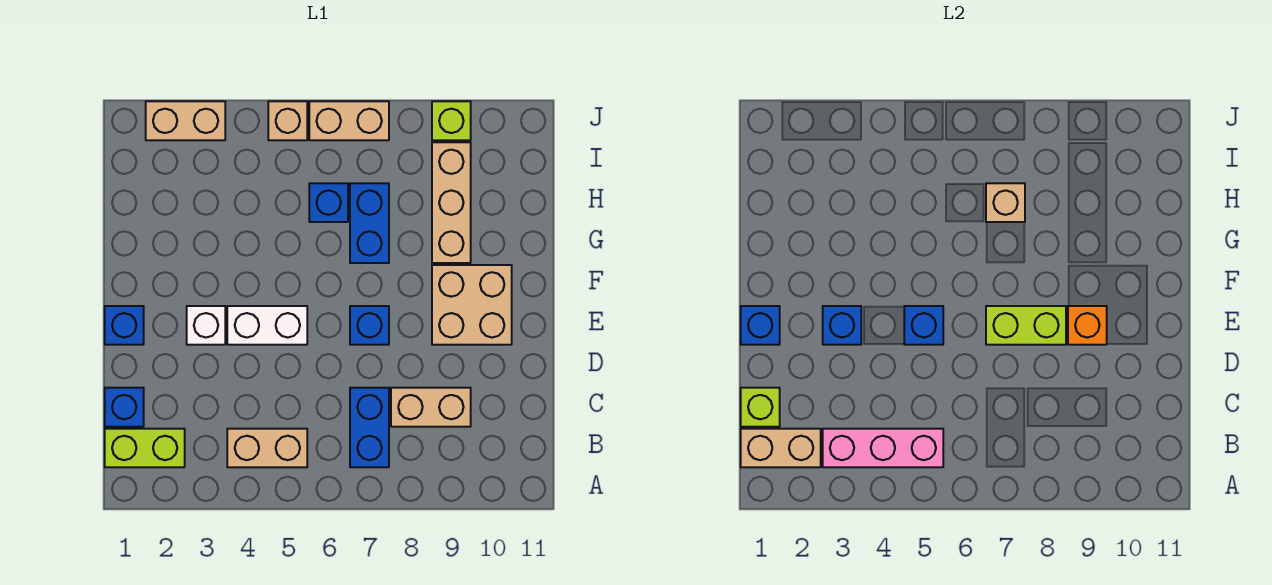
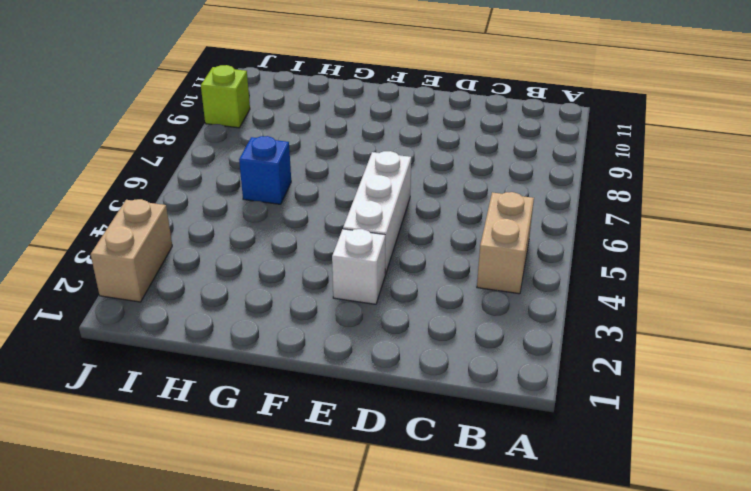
white 1x3 brick [343,151,411,274] -> white 1x2 brick [227,306,307,345]
none -> lime 1x2 brick [105,429,185,467]
none -> blue 1x2 brick [350,388,389,467]
none -> blue 1x1 brick [105,388,144,427]

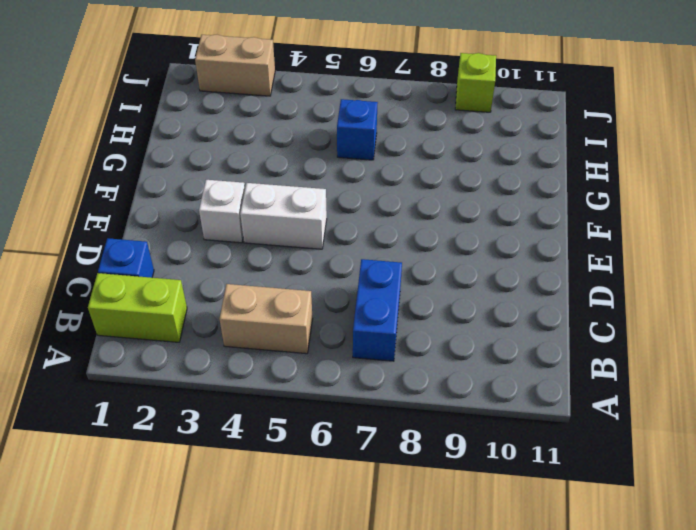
none -> tan 1x2 brick [391,388,471,427]
none -> blue 1x1 brick [105,306,144,345]
none -> blue 1x1 brick [350,306,389,345]

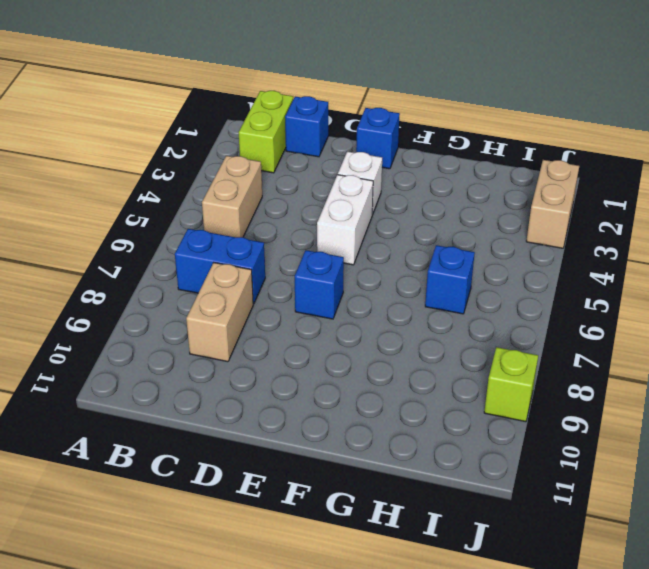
none -> tan 2x2 brick [432,265,512,345]
none -> blue 1x2 brick [350,183,389,263]
none -> tan 1x3 brick [432,142,471,263]

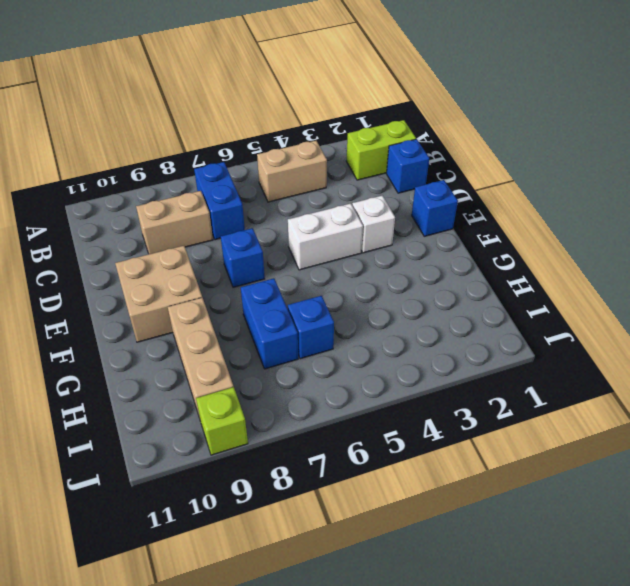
none -> tan 1x2 brick [146,101,225,140]
none -> tan 1x1 brick [268,101,307,140]
none -> tan 1x2 brick [309,101,389,140]

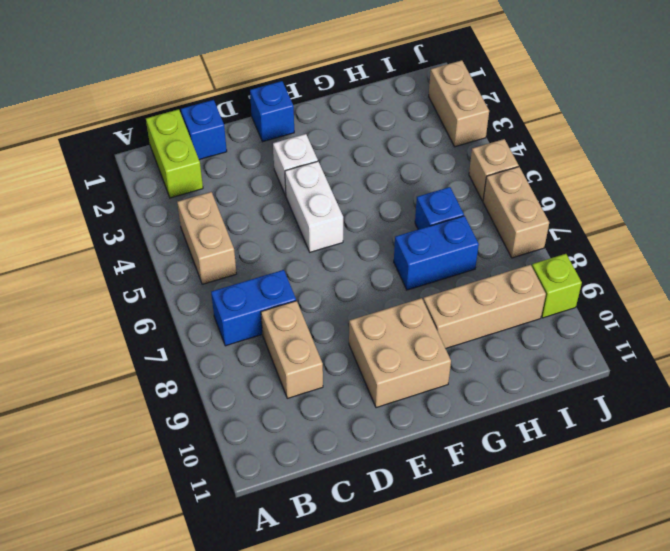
none -> blue 1x1 brick [350,306,389,345]
none -> tan 1x2 brick [741,429,821,467]
none -> pink 1x3 brick [823,429,943,467]

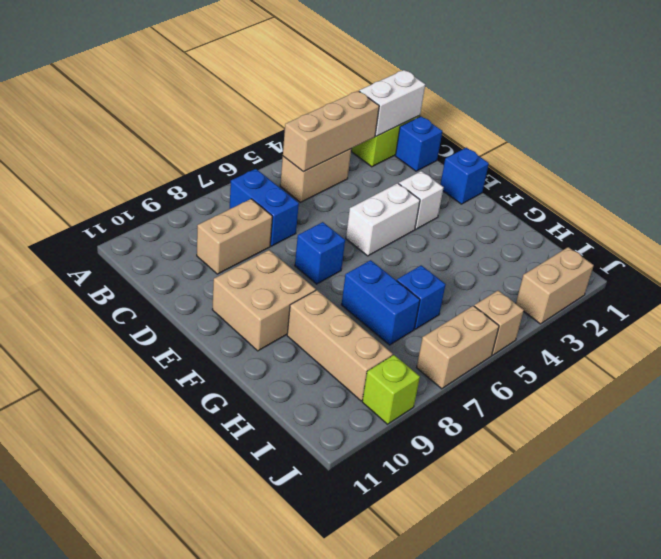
white 1x2 brick [359,70,425,136] -> tan 1x2 brick [741,429,821,467]
tan 1x3 brick [283,91,379,172] -> pink 1x3 brick [823,429,943,467]
none -> lime 1x1 brick [741,388,780,427]
none -> blue 1x1 brick [741,306,780,345]
none -> blue 1x1 brick [823,306,861,345]

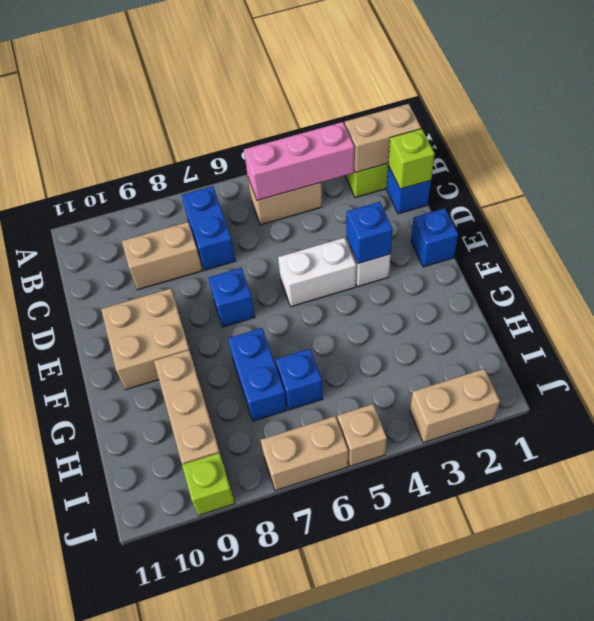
none -> blue 1x1 brick [741,306,780,345]
none -> blue 1x1 brick [904,306,943,345]
none -> lime 1x2 brick [986,306,1066,345]

